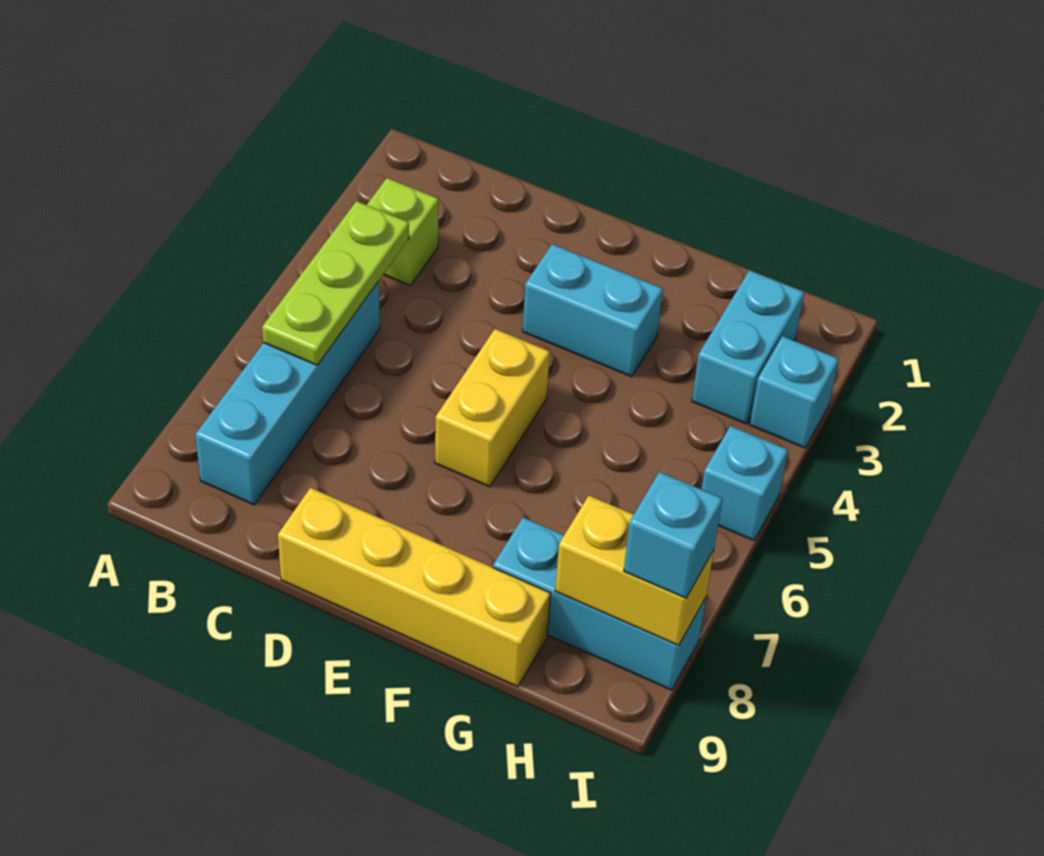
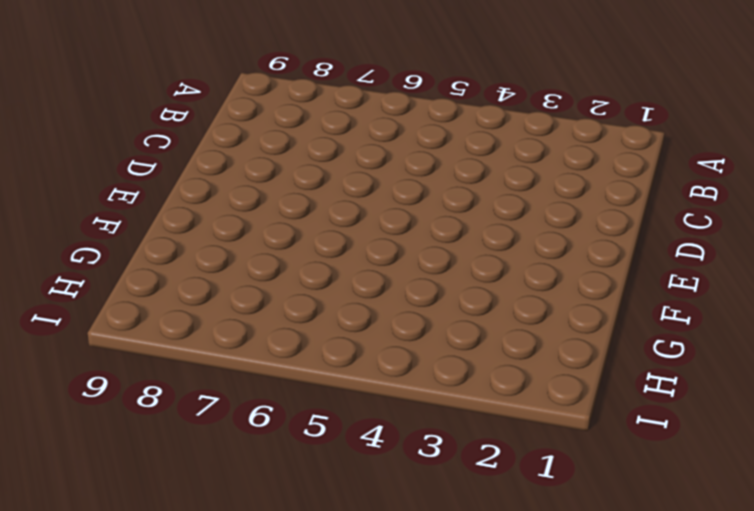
none -> lime 1x1 brick [367,178,439,286]
none -> cyan 1x4 brick [195,281,380,505]
none -> yellow 1x4 brick [278,488,551,687]

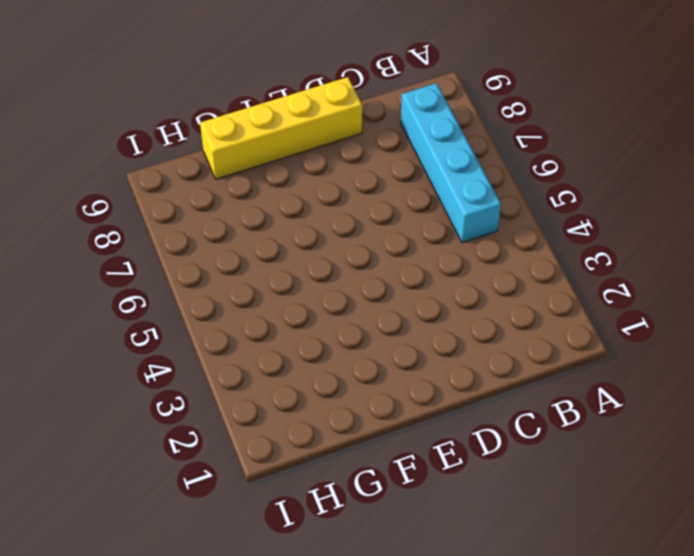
none -> lime 1x1 brick [367,178,439,286]
none -> cyan 1x2 brick [523,244,663,377]
none -> yellow 1x2 brick [435,329,550,487]

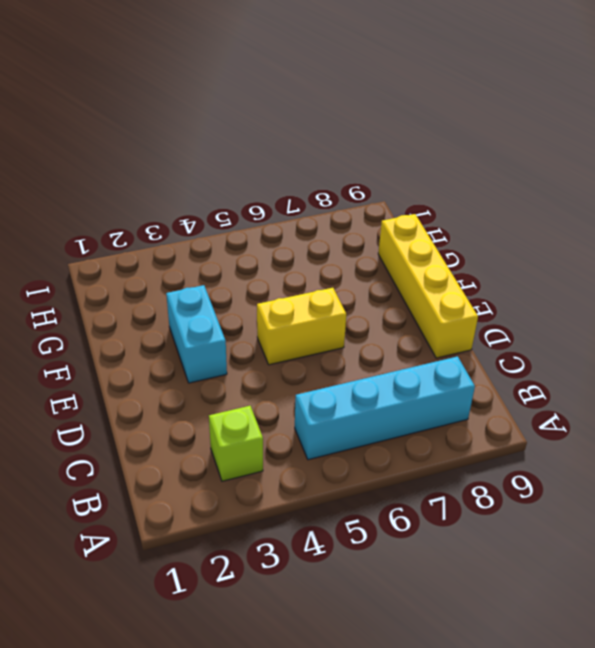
none -> cyan 1x3 brick [493,518,706,690]
none -> cyan 1x2 brick [692,270,804,424]
none -> cyan 1x1 brick [750,336,839,448]

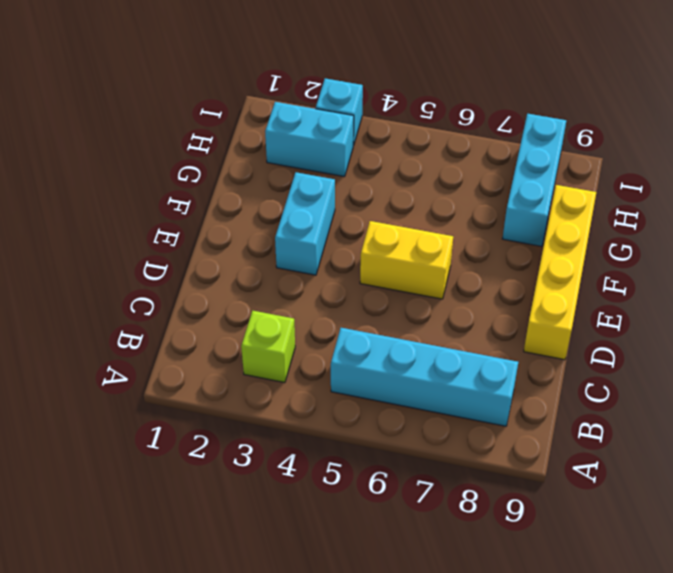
none -> cyan 1x1 brick [702,426,788,540]
none -> lime 1x3 plate [262,201,409,365]
none -> yellow 1x2 brick [555,496,714,645]

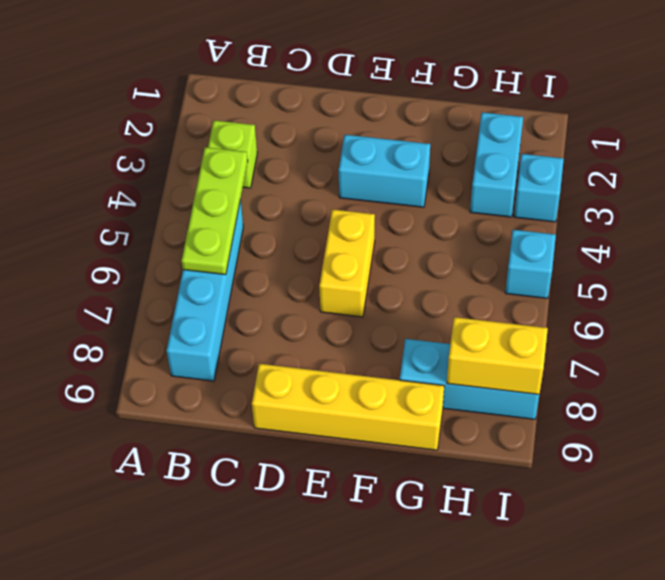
none -> cyan 1x1 brick [624,472,723,598]

